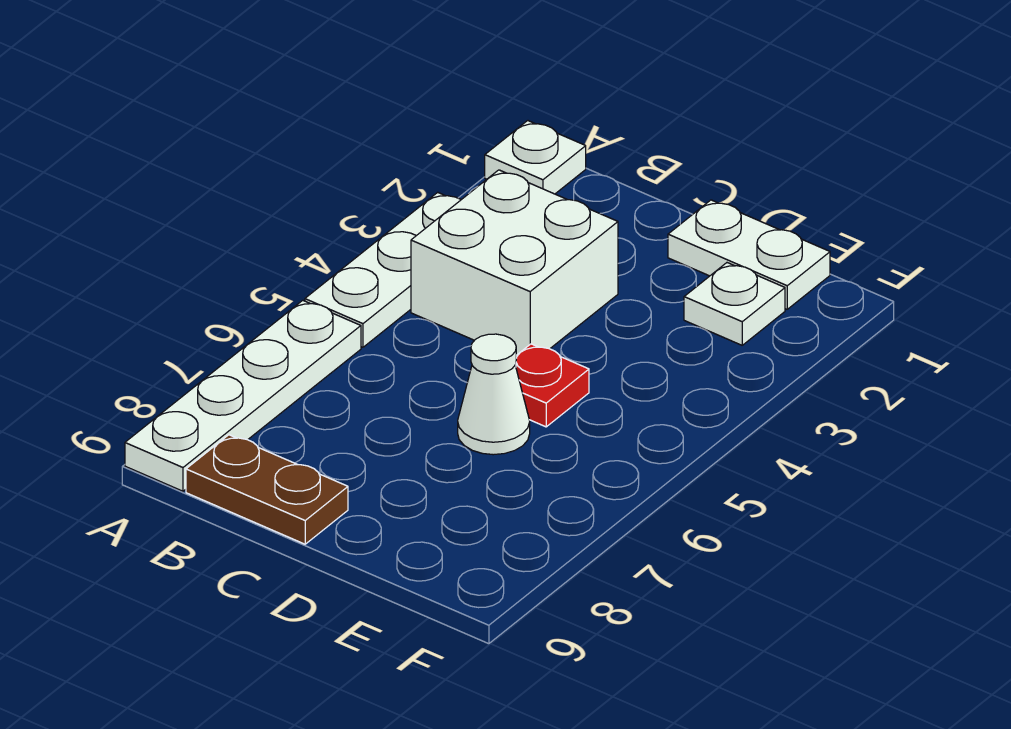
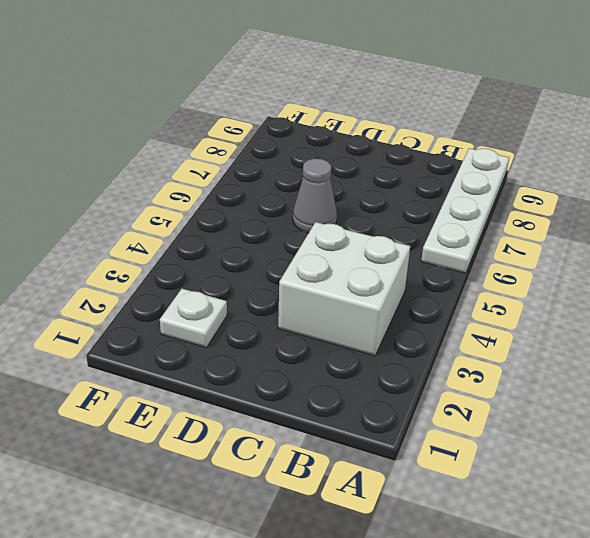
grey 1x1 cone [293,159,337,233] -> white 1x1 cone [458,334,530,455]
none -> white 1x1 plate [485,121,586,194]
none -> white 1x3 plate [305,192,461,347]

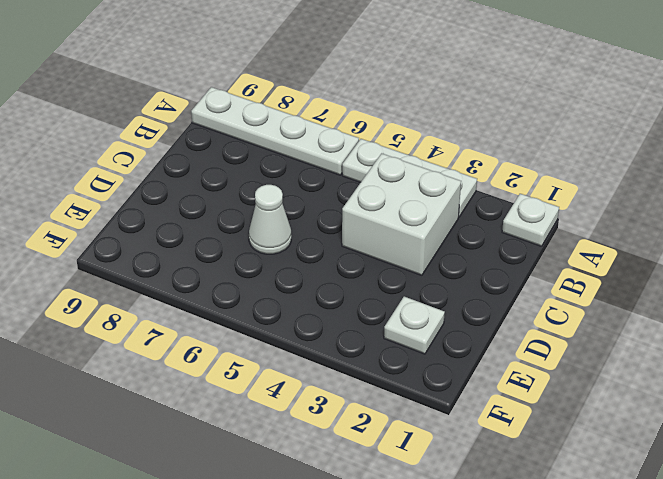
none -> brown 1x2 plate [186,435,348,544]
none -> white 1x2 plate [668,200,830,309]

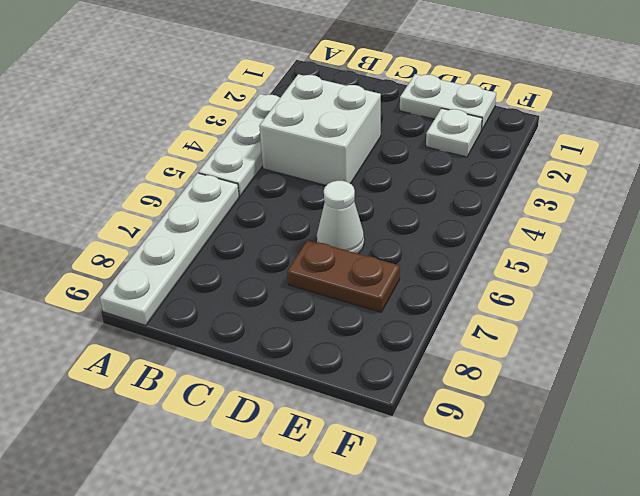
brown 1x2 plate [287,240,400,312] -> brown 1x2 plate moved to [186,435,348,544]
none -> white 1x1 plate [485,121,586,194]
none -> red 1x1 plate [515,344,589,427]

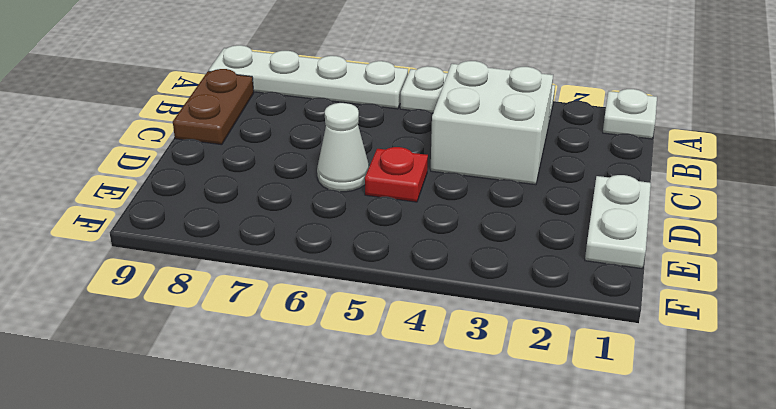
none -> white 1x1 plate [684,263,785,345]

